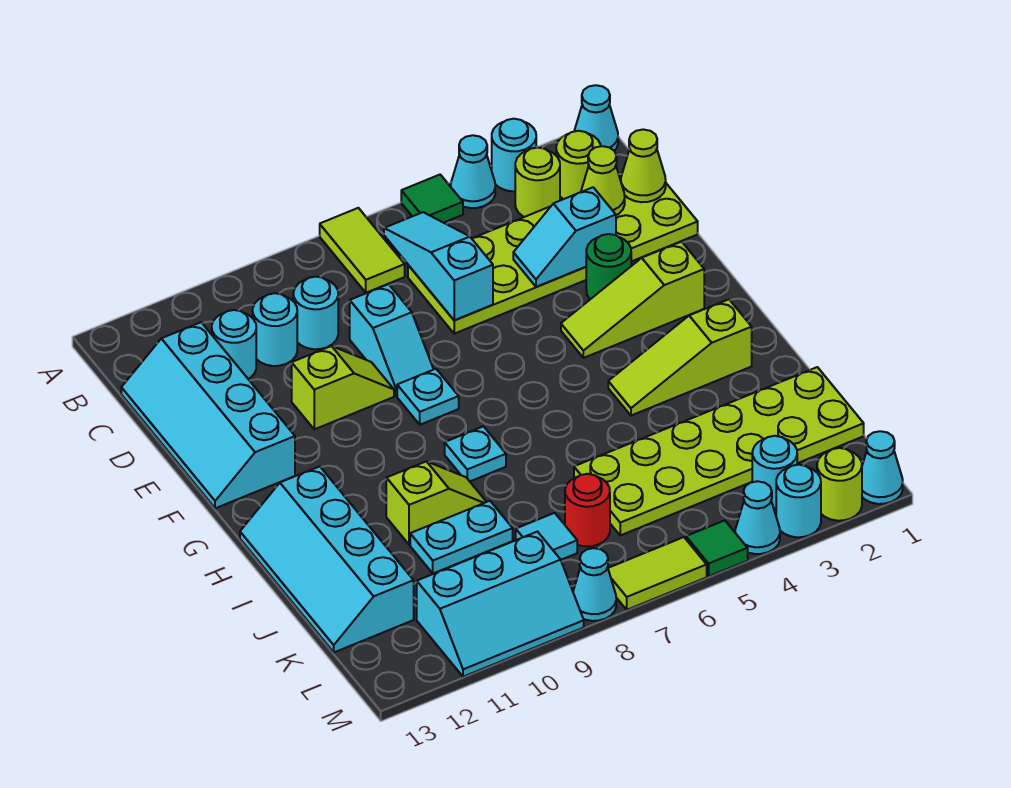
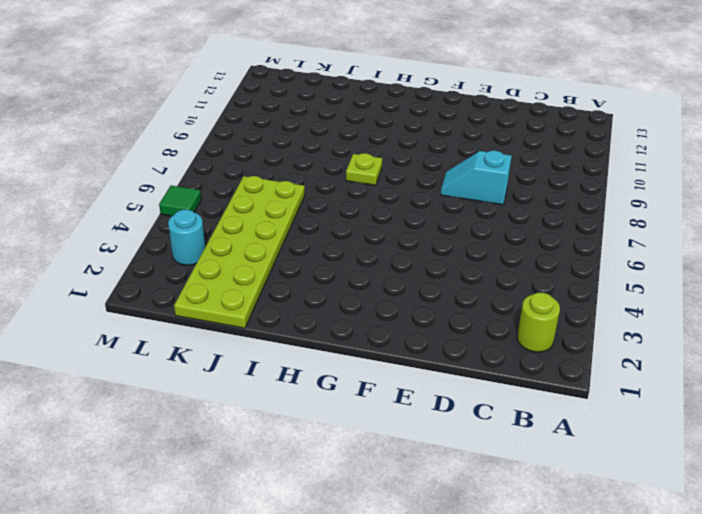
lime 1x1 plate [346,153,382,185] -> cyan 1x1 plate [445,426,506,481]
none -> cyan 1x1 cone [574,85,618,151]
none -> cyan 1x1 round brick [492,119,536,191]
none -> cyan 1x1 cone [451,135,495,208]
none -> green 1x1 tile [401,175,463,223]

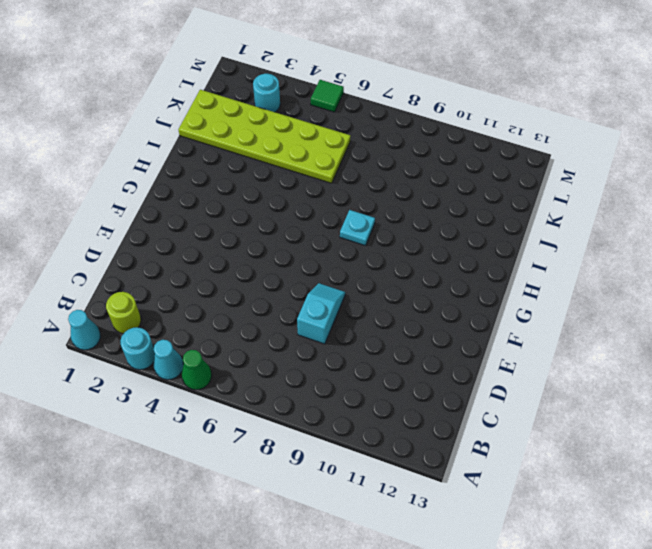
green 1x1 cone [182,350,212,390] -> green 1x1 tile [401,175,463,223]
none -> lime 1x2 tile [320,208,405,293]
none -> lime 1x1 round brick [515,147,560,217]
none -> lime 2x6 plate [408,178,698,334]
none -> cyan 1x1 round brick [293,277,338,349]

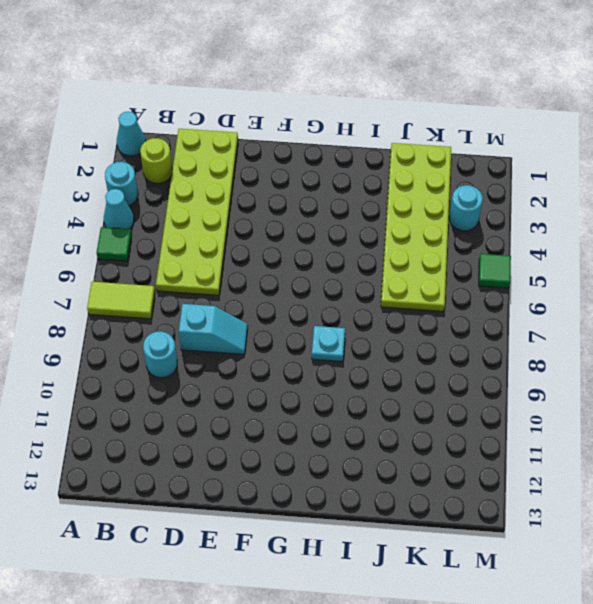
none -> lime 1x1 round brick [515,147,560,217]
none -> cyan 1x1 round brick [253,293,297,366]
none -> cyan 1x1 round brick [212,310,256,379]
none -> cyan 2x4 slope [121,322,295,508]

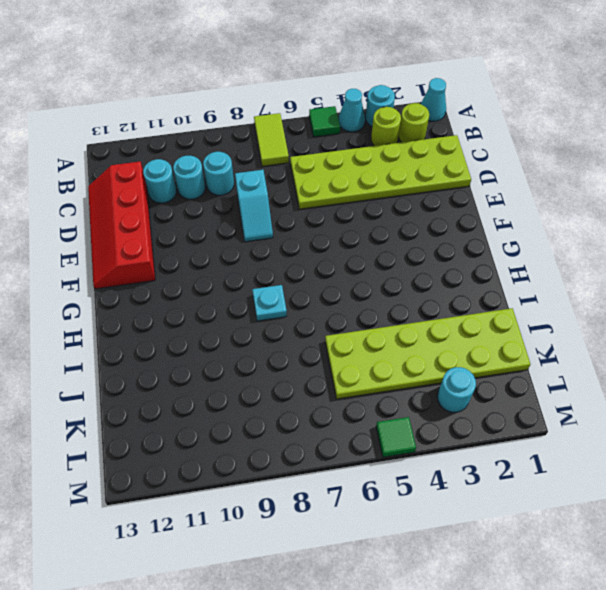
red 2x4 slope [88,162,155,289] -> cyan 2x4 slope [121,322,295,508]
none -> green 1x1 round brick [586,234,631,299]
none -> lime 1x2 slope [292,346,394,429]
none -> lime 1x3 slope [561,242,704,358]
none -> cyan 1x1 plate [397,369,459,425]

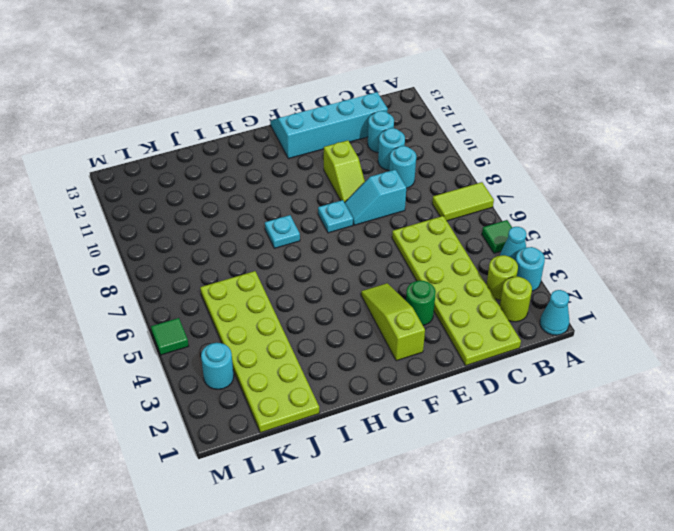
none -> lime 1x3 slope [608,299,752,416]
none -> cyan 2x4 slope [240,466,414,652]
none -> lime 1x2 slope [386,461,486,545]
none -> cyan 1x2 plate [410,501,513,573]

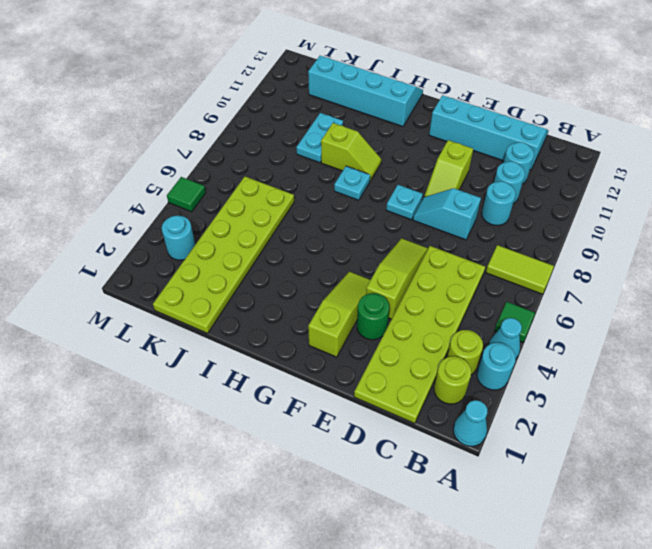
lime 1x3 slope [366,238,428,319] -> lime 1x3 slope moved to [608,299,752,416]
lime 1x2 slope [321,123,381,181] -> lime 1x2 slope turned to [386,461,486,545]
none -> red 1x1 round brick [565,474,610,547]
none -> cyan 1x1 tile [516,513,577,560]
none -> cyan 2x3 slope [417,532,584,677]
none -> cyan 1x1 cone [862,431,903,504]

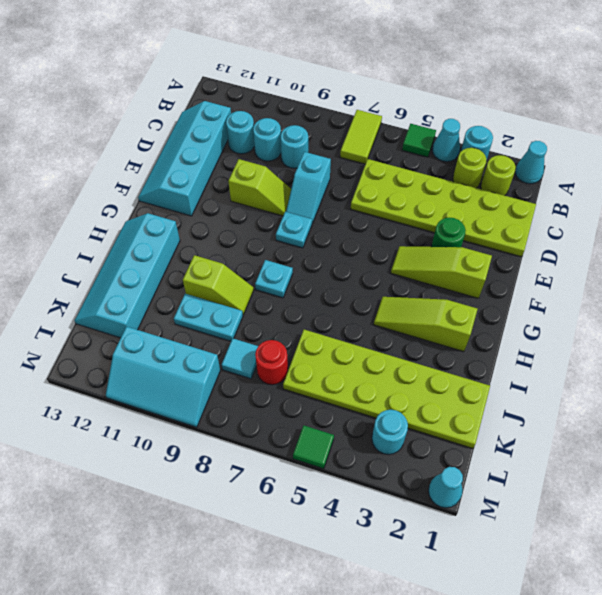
none -> lime 1x1 round brick [817,448,862,521]
none -> cyan 1x1 round brick [776,465,821,537]
none -> cyan 1x1 cone [735,481,780,554]
none -> lime 1x2 tile [608,537,707,610]

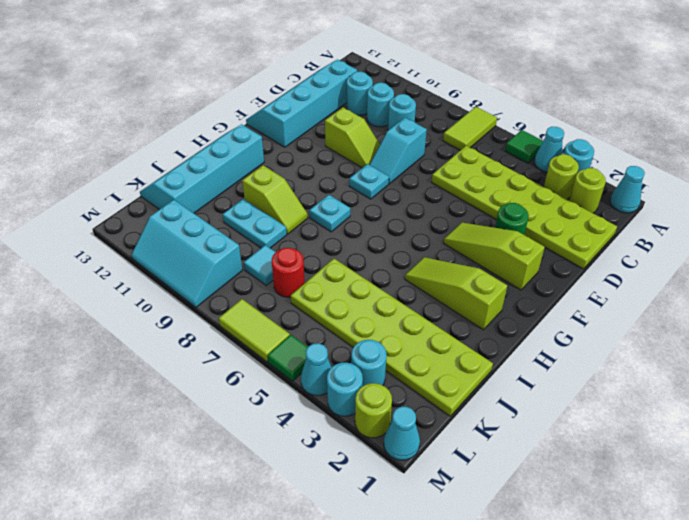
none -> cyan 1x1 cone [573,548,616,621]
none -> cyan 1x3 slope [384,212,493,320]
none -> lime 1x1 cone [621,129,666,202]
none -> lime 1x1 cone [581,146,625,215]

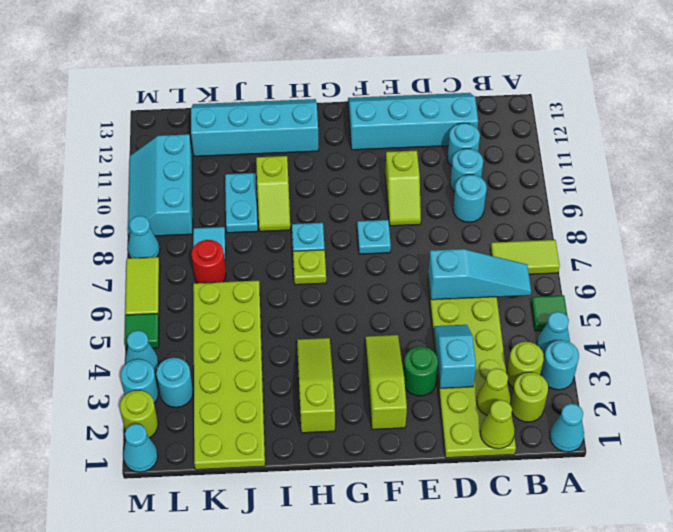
lime 1x1 plate [293,250,326,285] -> none
none -> cyan 1x2 slope [350,284,434,396]

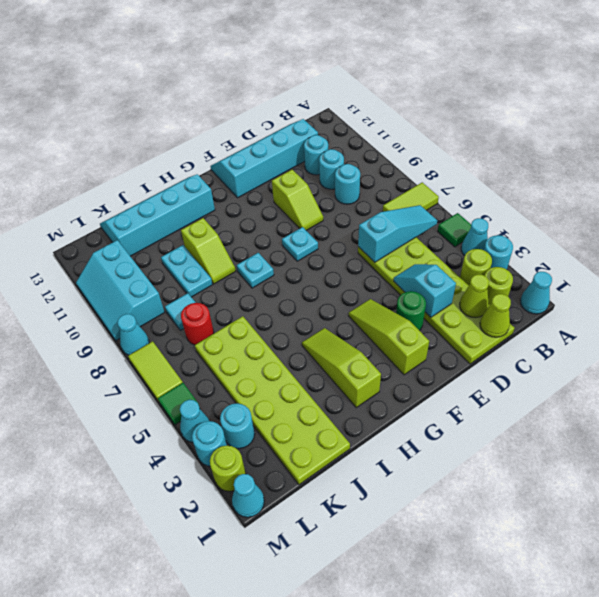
none -> cyan 1x2 slope [350,284,434,396]

